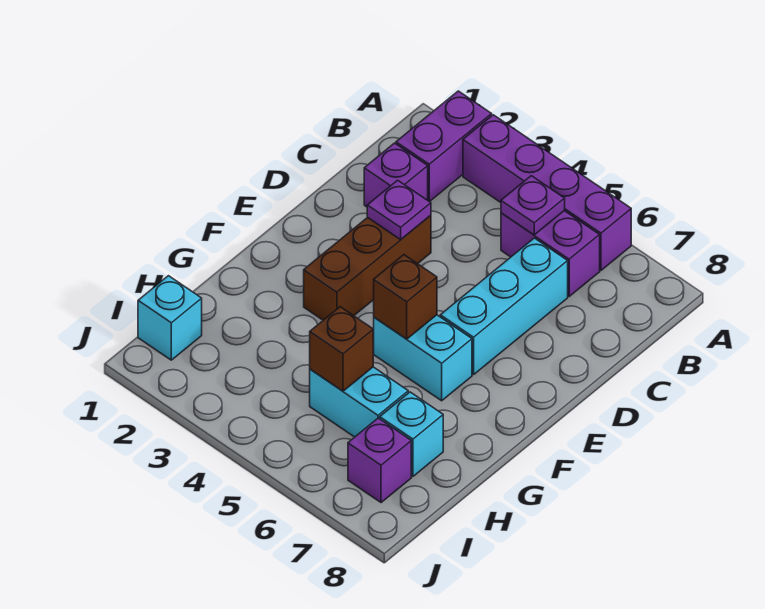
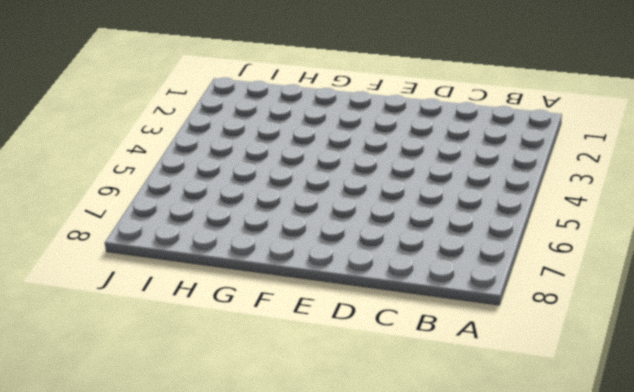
none -> purple 1x2 brick [396,91,492,202]
none -> purple 1x4 brick [463,115,631,270]
none -> purple 1x2 brick [501,211,600,296]

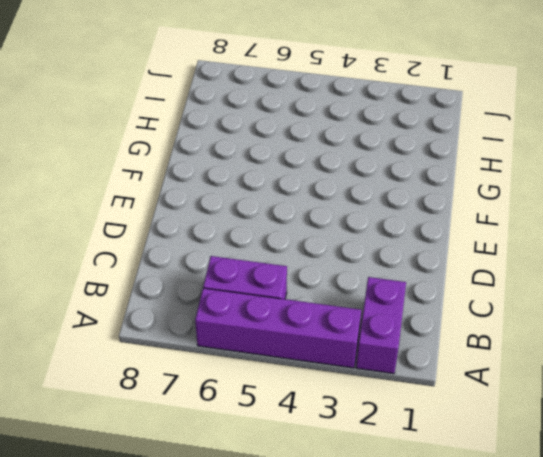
none -> purple 1x1 brick [364,143,428,207]
none -> cyan 1x3 brick [440,238,568,375]
none -> brown 1x3 brick [304,215,431,320]

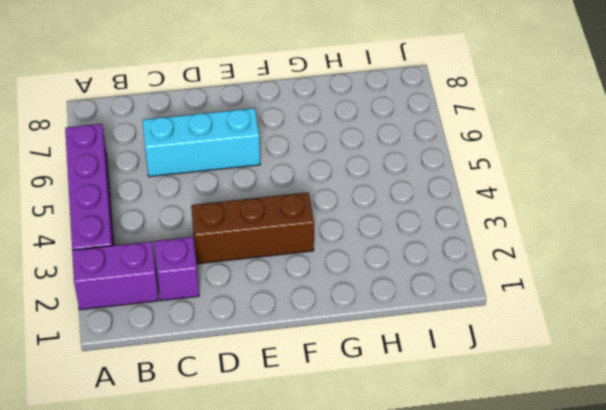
none -> purple 1x2 brick [501,211,600,296]
none -> cyan 1x2 brick [373,315,472,401]
none -> cyan 1x2 brick [310,367,408,437]

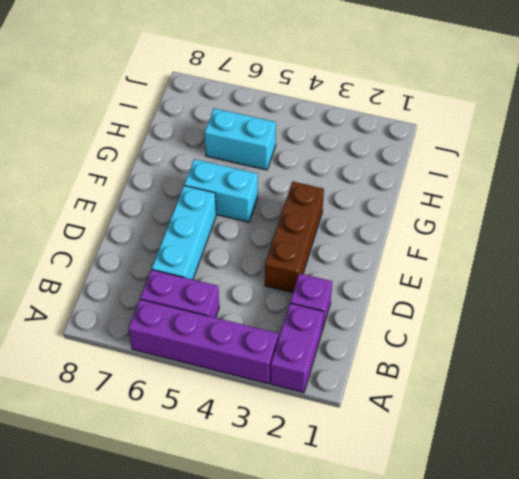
none -> cyan 1x1 brick [380,392,443,476]
none -> cyan 1x1 brick [138,276,202,360]
none -> purple 1x1 brick [348,418,411,503]

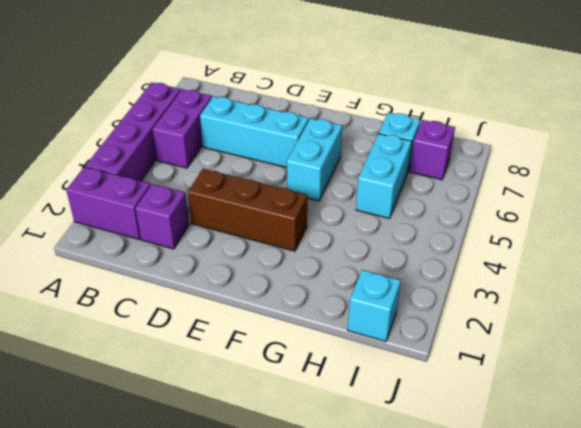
none -> purple 1x1 plate [501,176,565,235]
none -> purple 1x1 plate [367,180,431,240]
none -> brown 1x1 brick [374,255,437,339]

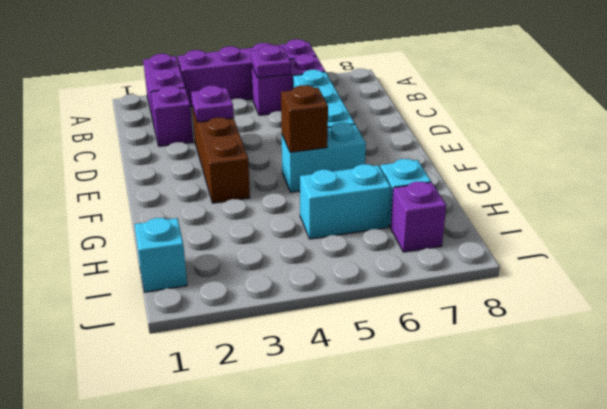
none -> brown 1x1 brick [310,307,373,391]

